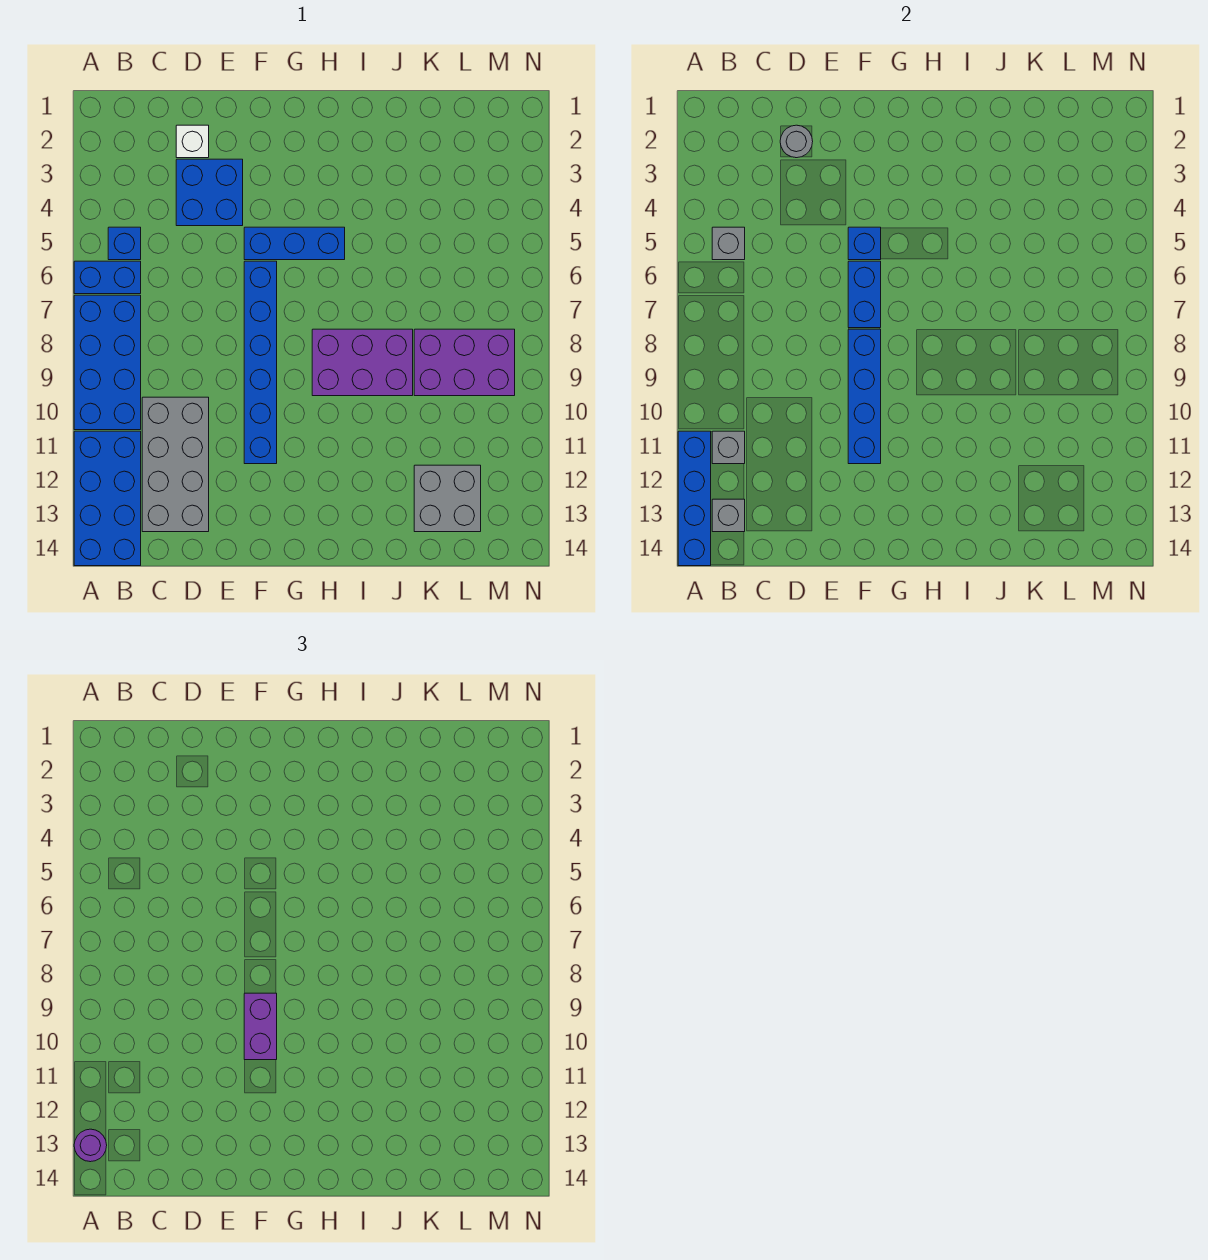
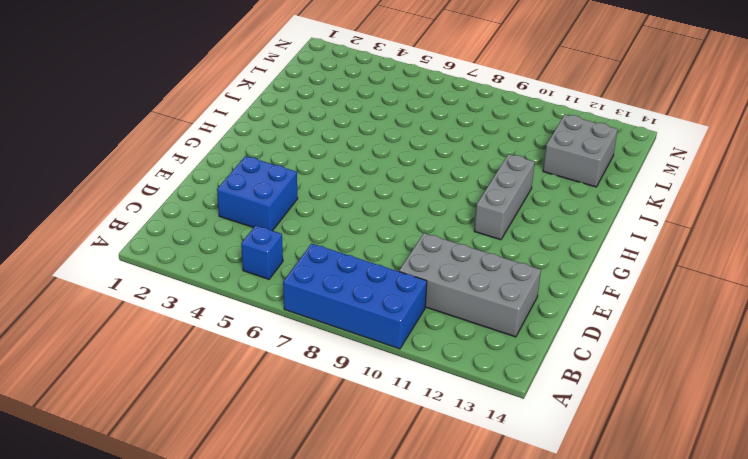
grey 1x3 brick [474,154,535,240] -> none
none -> blue 1x2 brick [74,261,141,294]
none -> blue 2x4 brick [74,431,141,566]
none -> white 1x1 brick [176,125,209,158]

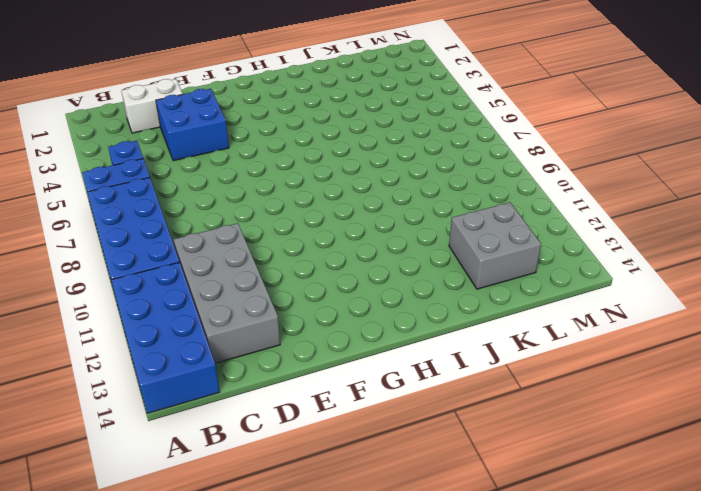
white 1x2 brick [121,79,183,133] -> white 1x1 brick [176,125,209,158]
none -> blue 1x3 brick [244,227,345,260]
none -> blue 1x6 brick [244,261,277,464]
none -> purple 2x3 brick [312,329,413,396]

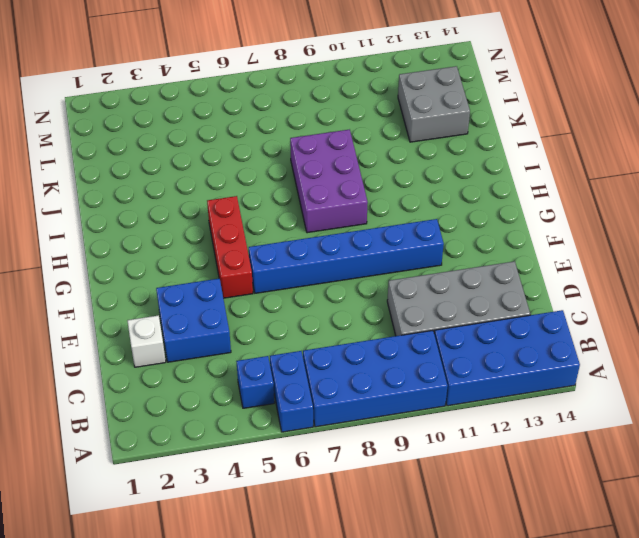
red 1x3 brick [207,196,253,298] -> blue 1x3 brick [244,227,345,260]
none -> purple 2x3 brick [414,329,515,396]
none -> blue 1x4 brick [678,431,711,566]
none -> grey 1x1 brick [712,227,745,260]

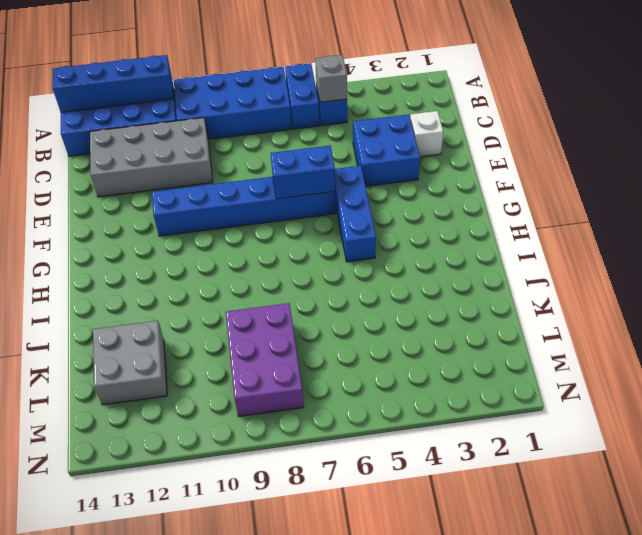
none -> purple 2x3 brick [312,329,413,396]
none -> grey 1x1 brick [712,431,745,464]
none -> grey 1x1 brick [712,499,745,532]

